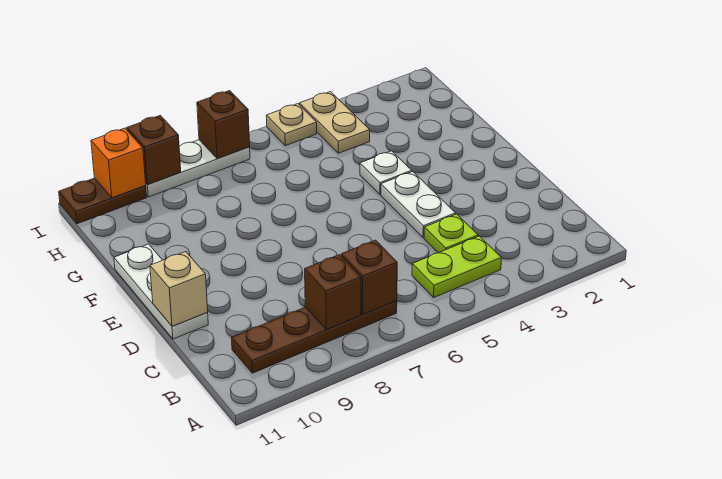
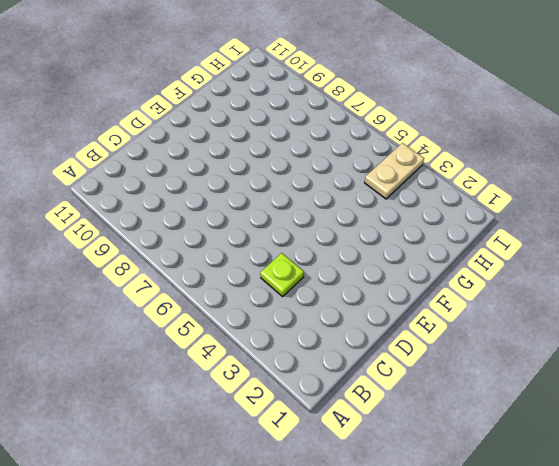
none -> lime 1x2 plate [412,236,502,297]
none -> brown 1x4 plate [232,301,397,373]
none -> white 1x2 plate [381,172,456,238]

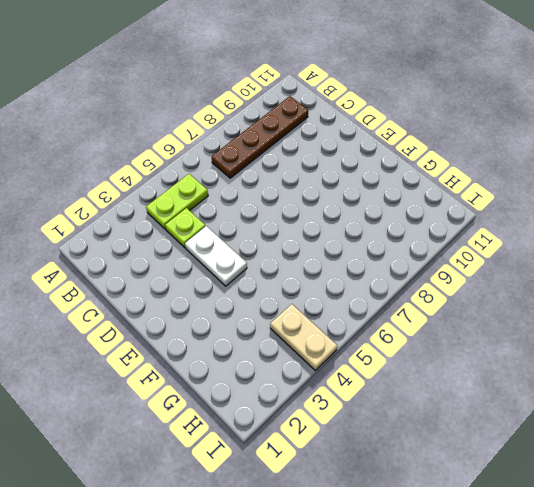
none -> white 1x3 plate [114,244,208,339]
none -> white 1x1 plate [360,151,412,195]
none -> tan 1x1 plate [266,104,317,146]

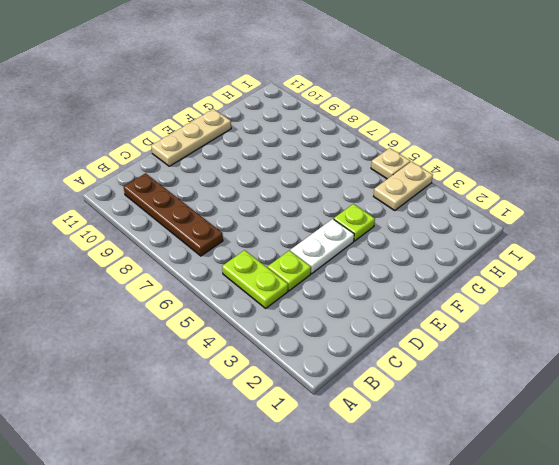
tan 1x3 plate [151,109,231,166] -> white 1x3 plate [114,244,208,339]
lime 1x1 plate [334,204,375,241] -> white 1x1 plate [360,151,412,195]
none -> white 1x3 plate [146,140,250,197]
none -> brown 1x2 plate [59,178,147,224]
none -> brown 1x1 brick [341,240,397,315]

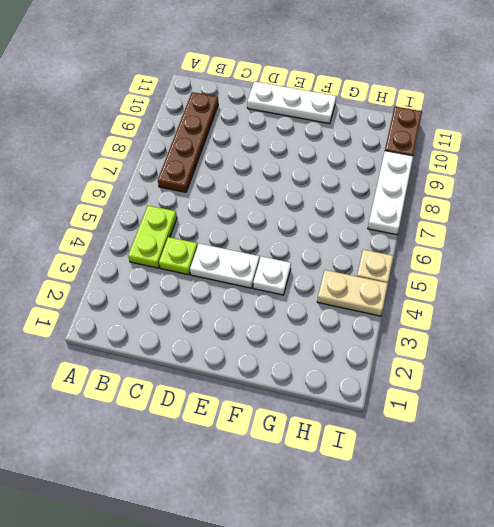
none -> brown 1x1 brick [341,240,397,315]
none -> brown 1x1 brick [305,255,361,330]
none -> tan 1x1 brick [150,252,208,326]

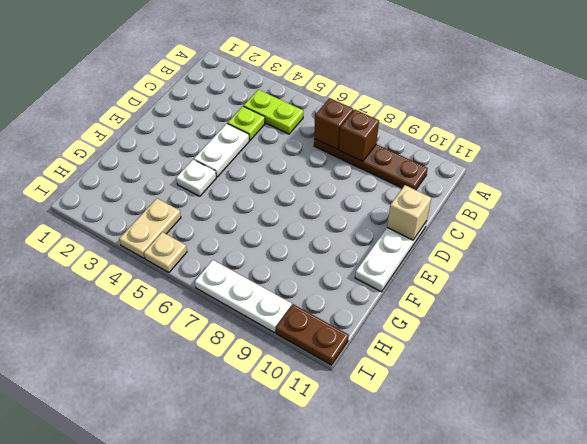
none -> brown 1x1 brick [197,91,250,159]
none -> brown 1x1 brick [127,115,181,185]
none -> orange 1x1 brick [91,128,146,198]

